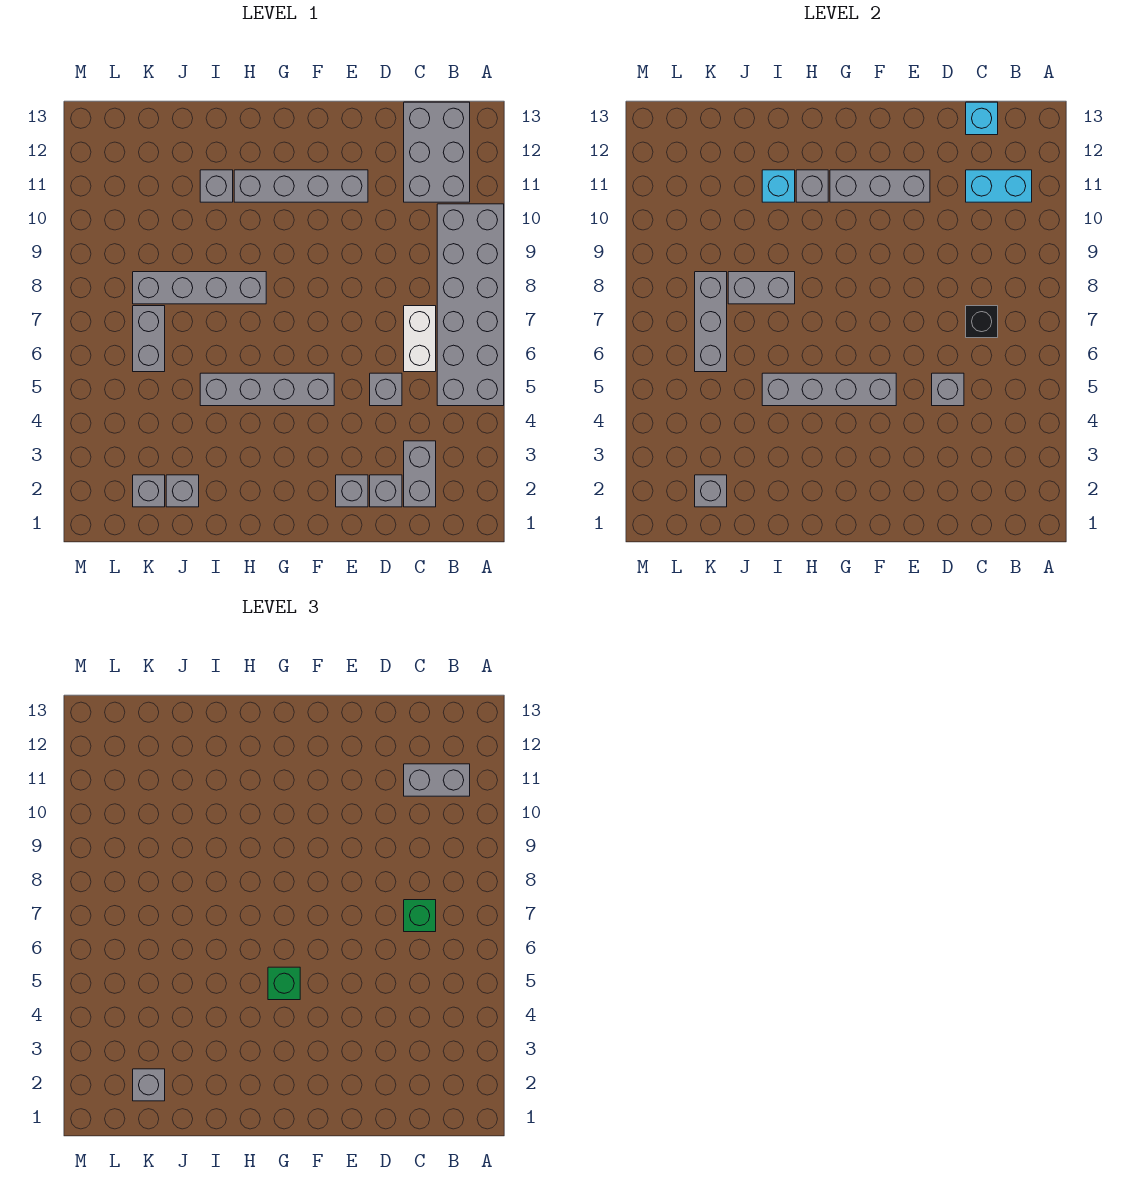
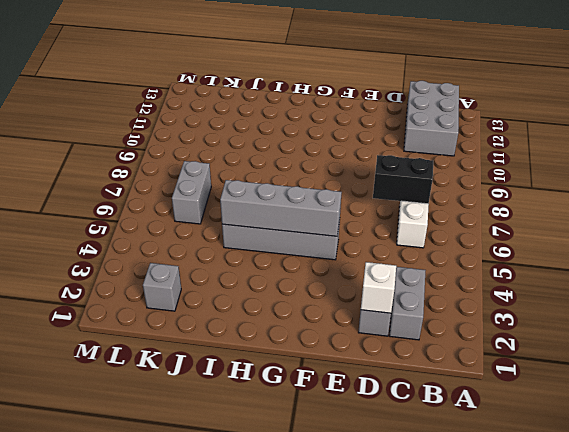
black 1x2 brick [373,155,433,204] -> black 1x1 brick [966,306,998,338]
white 1x1 brick [361,262,396,313] -> none
none -> grey 2x6 brick [437,204,504,406]
none -> grey 1x1 brick [370,373,402,406]
none -> grey 1x1 brick [336,475,368,507]

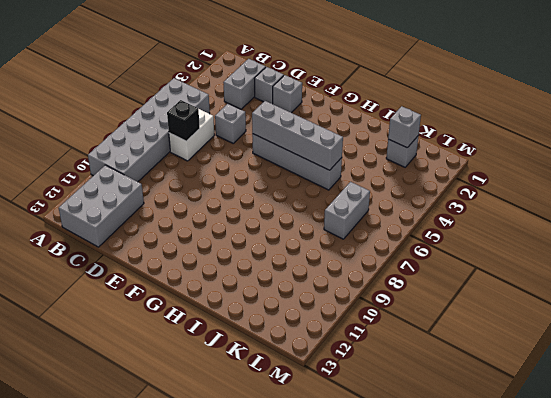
none -> grey 1x4 brick [234,170,368,202]
none -> grey 1x4 brick [133,272,266,304]
none -> grey 1x1 brick [200,170,233,202]

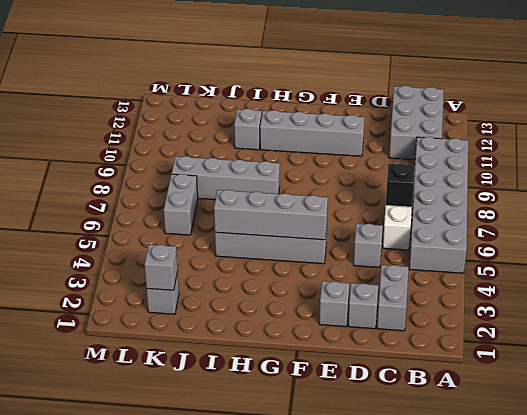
none -> grey 1x1 brick [166,475,199,507]
none -> cyan 1x2 brick [966,170,1032,202]
none -> cyan 1x1 brick [966,102,998,135]

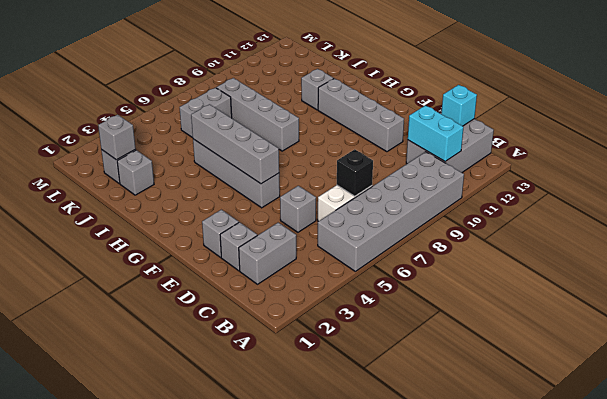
none -> grey 1x1 brick [932,373,964,406]
none -> grey 1x3 brick [830,170,930,202]
none -> grey 1x1 brick [796,170,828,202]

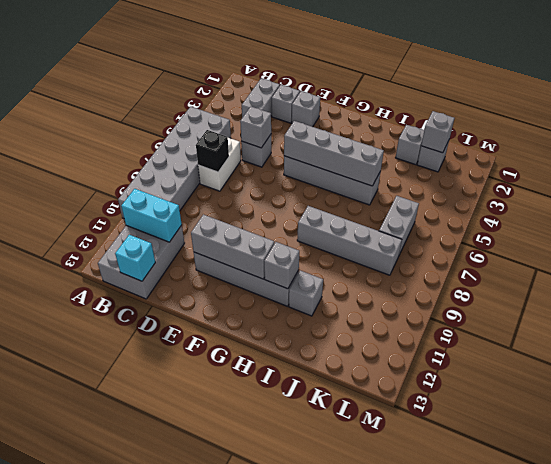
none -> grey 1x2 brick [728,272,795,304]
none -> cyan 1x1 brick [762,170,795,202]
none -> grey 1x3 brick [695,272,727,372]

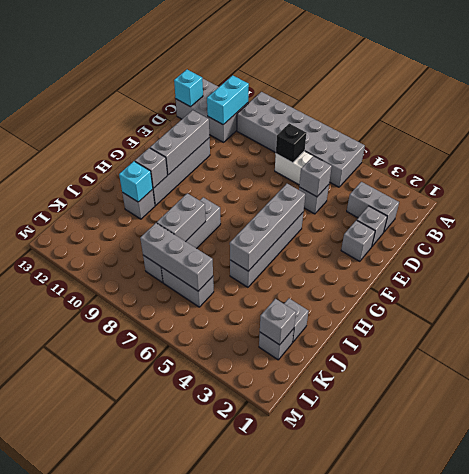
none -> grey 1x2 brick [404,764,470,796]
none -> green 1x1 brick [404,900,436,932]
none -> green 1x1 brick [268,967,300,1000]

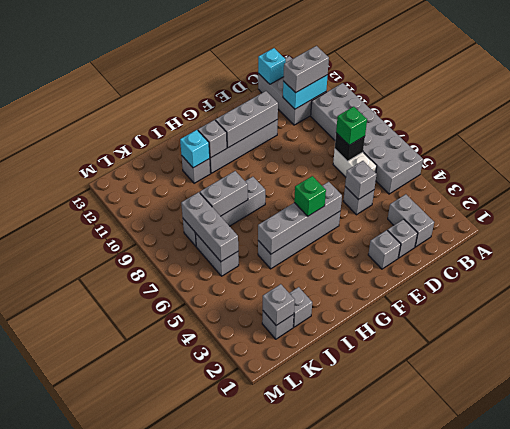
none -> grey 1x1 brick [133,1069,165,1101]

